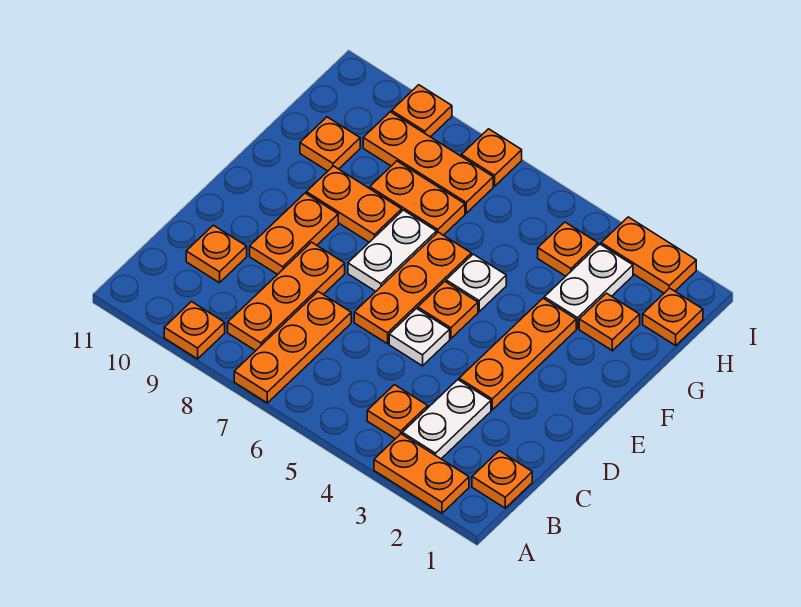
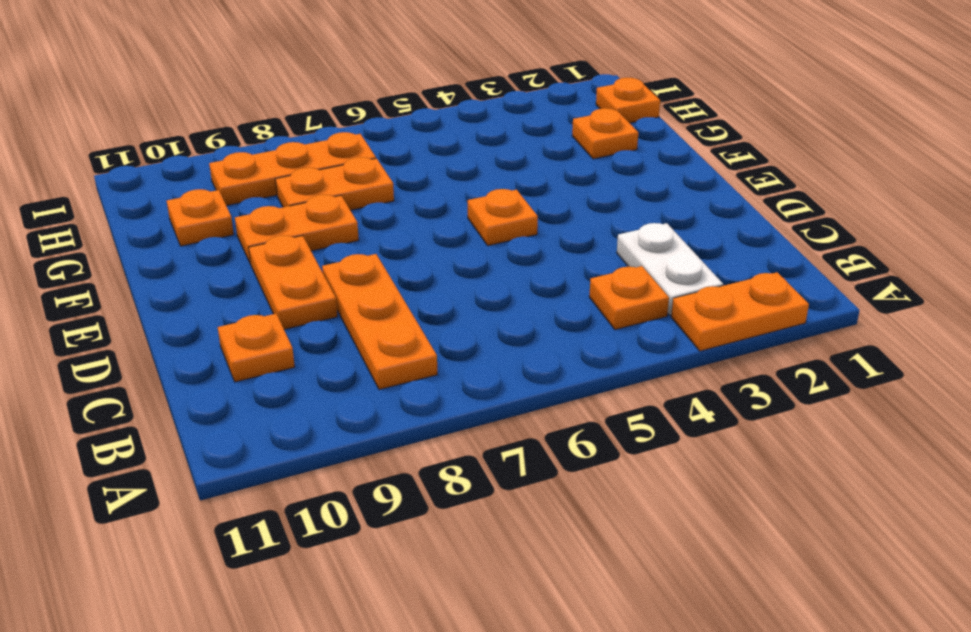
none -> orange 1x3 plate [234,292,351,403]
none -> orange 1x1 plate [164,302,225,359]
none -> orange 1x1 plate [472,451,532,508]

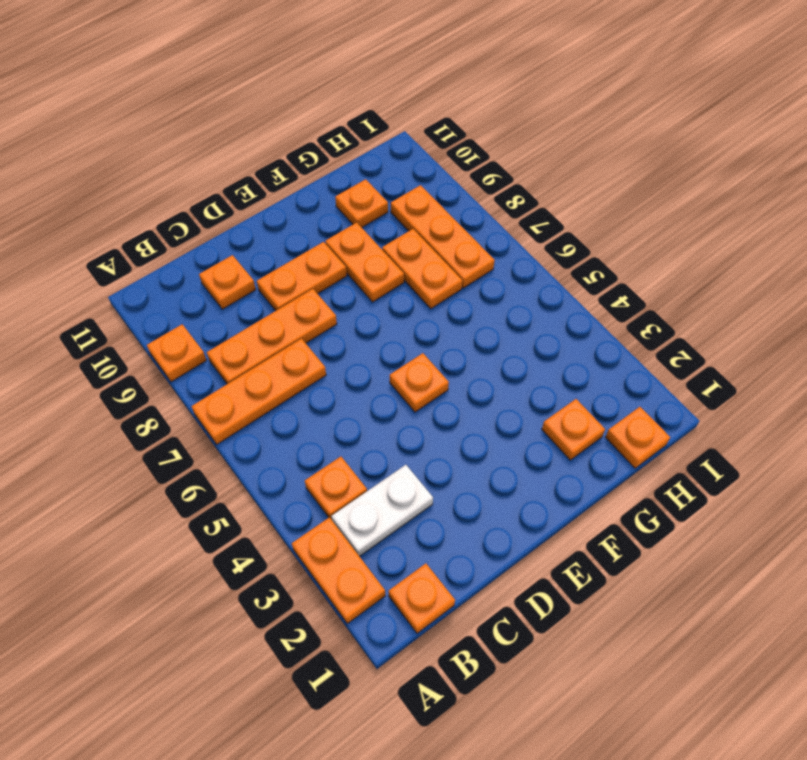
none -> orange 1x3 plate [459,298,576,410]
none -> white 1x1 plate [389,308,450,366]
none -> orange 1x3 plate [354,232,471,344]

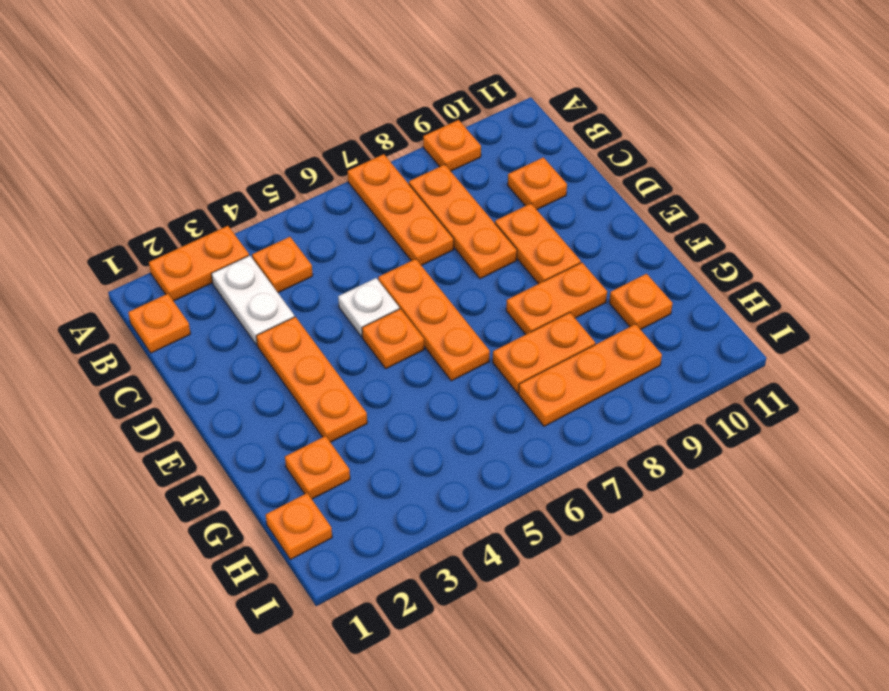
none -> white 1x2 plate [348,210,437,291]
none -> white 1x1 plate [446,254,506,311]
none -> white 1x2 plate [544,244,633,329]

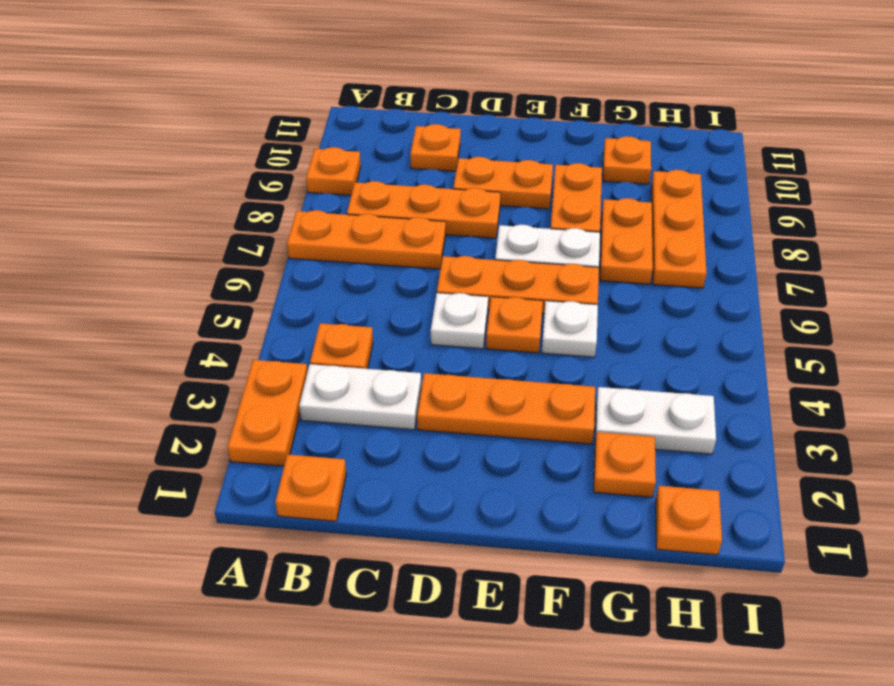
none -> orange 1x1 plate [538,222,598,276]
none -> orange 1x2 plate [601,217,696,293]
none -> orange 1x1 plate [461,129,522,186]

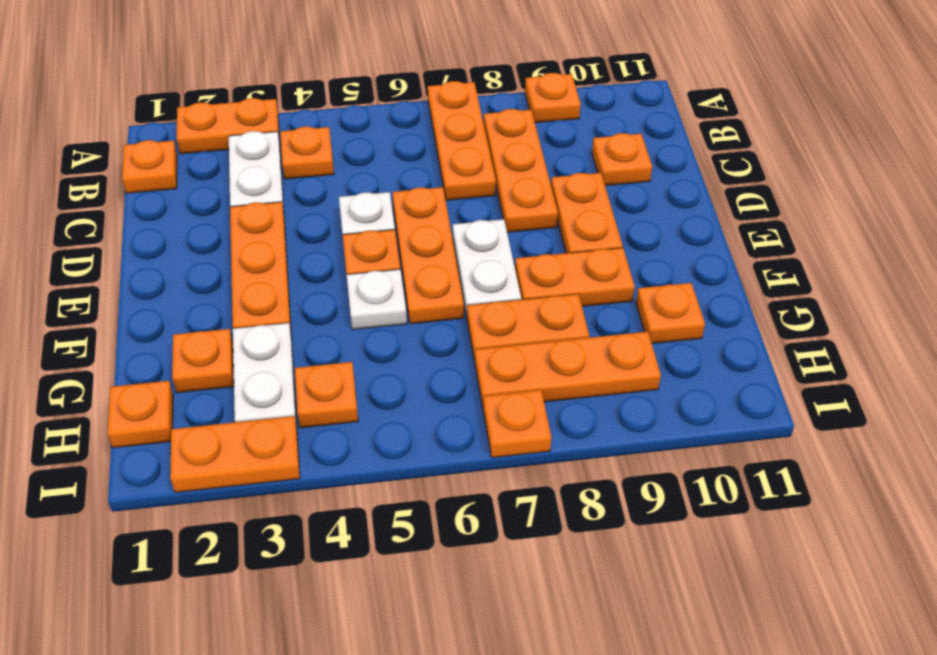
none -> orange 1x1 plate [392,85,452,137]

